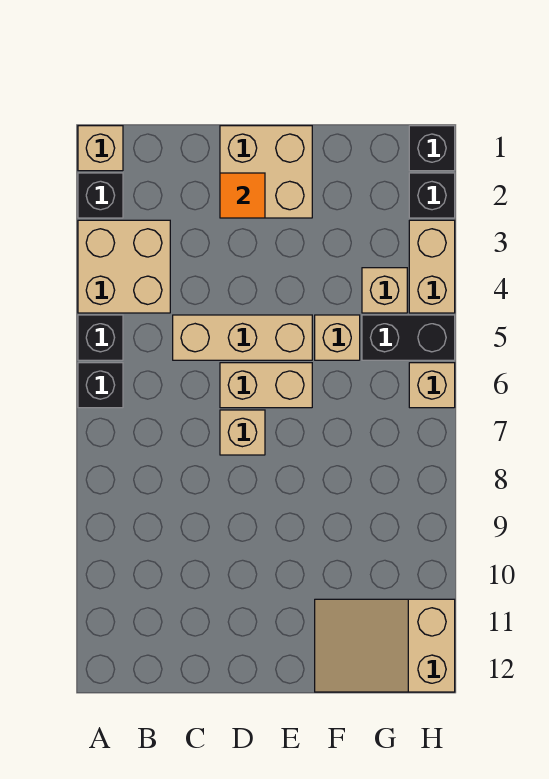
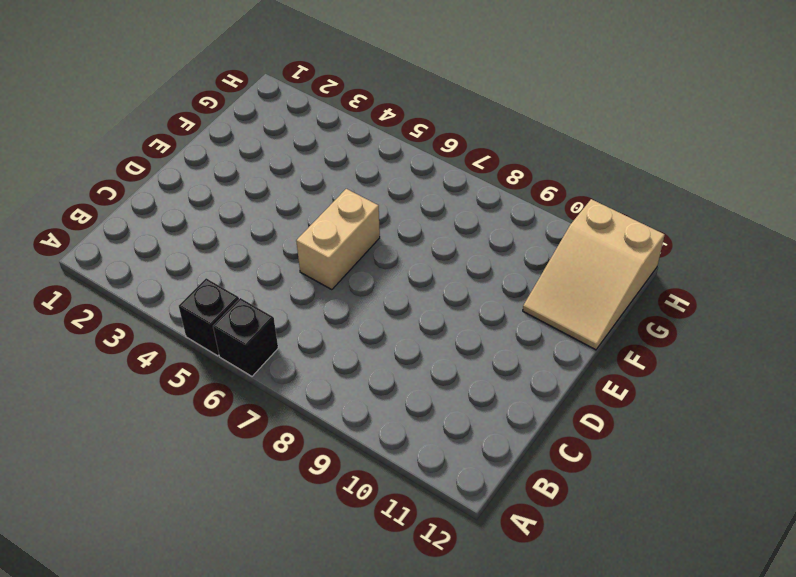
none -> tan 1x1 brick [78,126,123,171]
none -> black 1x1 brick [78,173,123,218]
none -> tan 2x2 brick [78,220,170,313]

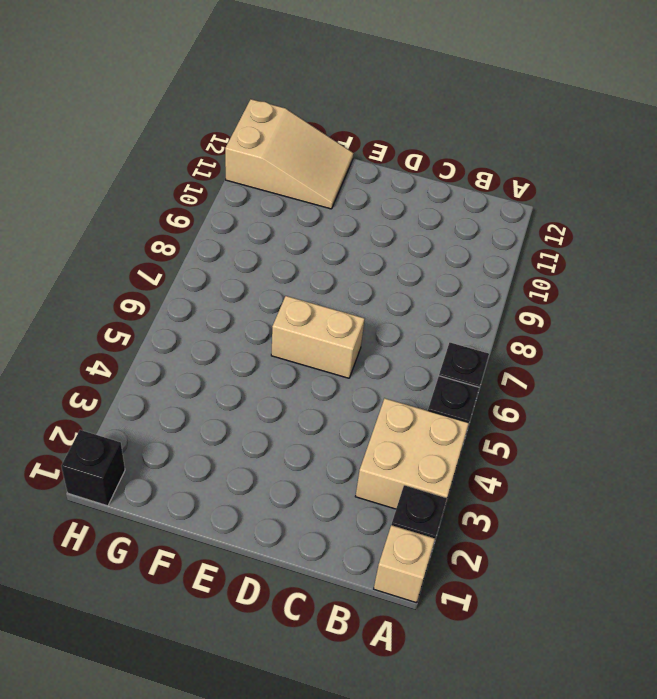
none -> tan 1x3 brick [173,315,312,360]
none -> tan 2x2 brick [220,126,312,218]
none -> tan 1x1 brick [220,410,265,455]

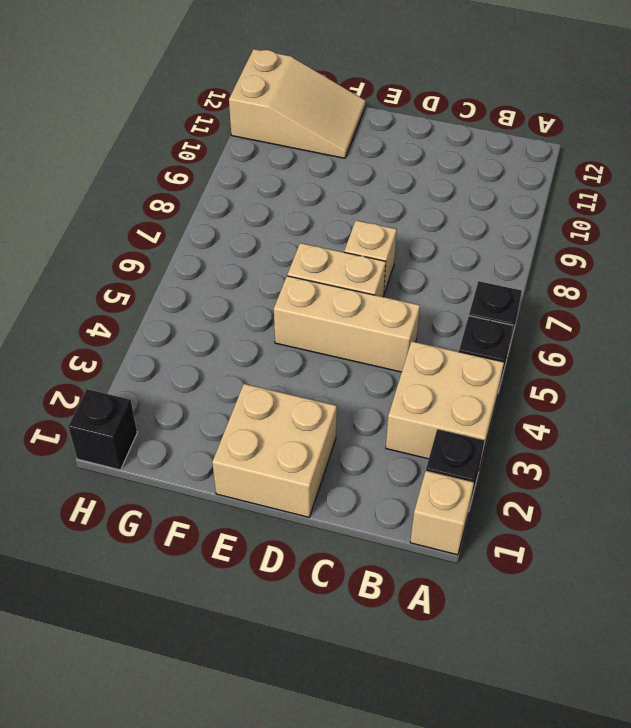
none -> tan 1x1 brick [315,315,360,360]
none -> tan 1x1 brick [362,268,407,313]
none -> black 1x2 brick [362,315,455,360]

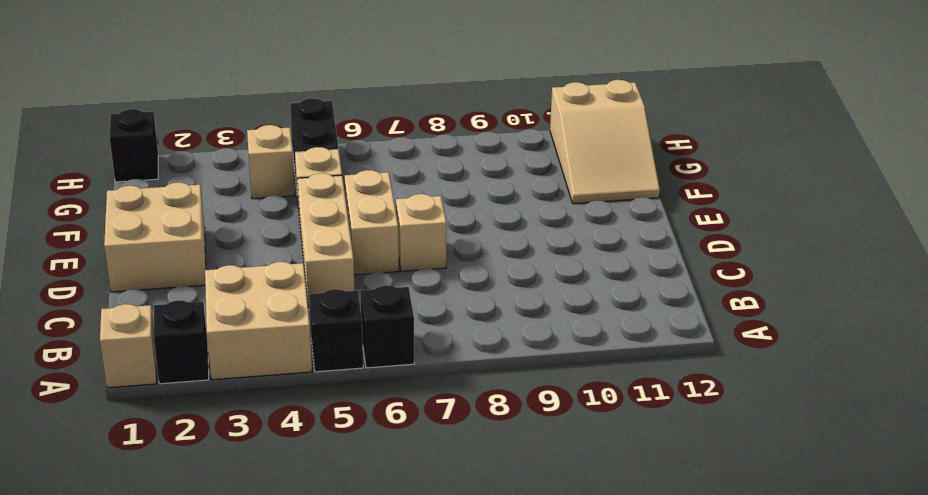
none -> black 1x1 brick [409,173,455,218]
none -> tan 1x2 brick [409,220,455,313]
none -> tan 1x1 brick [409,363,455,408]

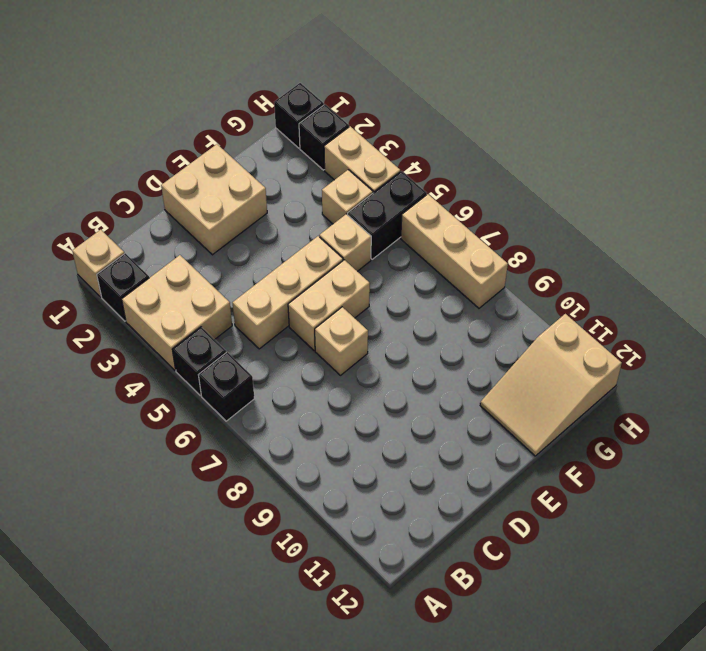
tan 1x3 brick [401,194,508,308] -> tan 1x1 brick [409,363,455,408]
none -> orange 1x1 tile [220,173,265,218]

